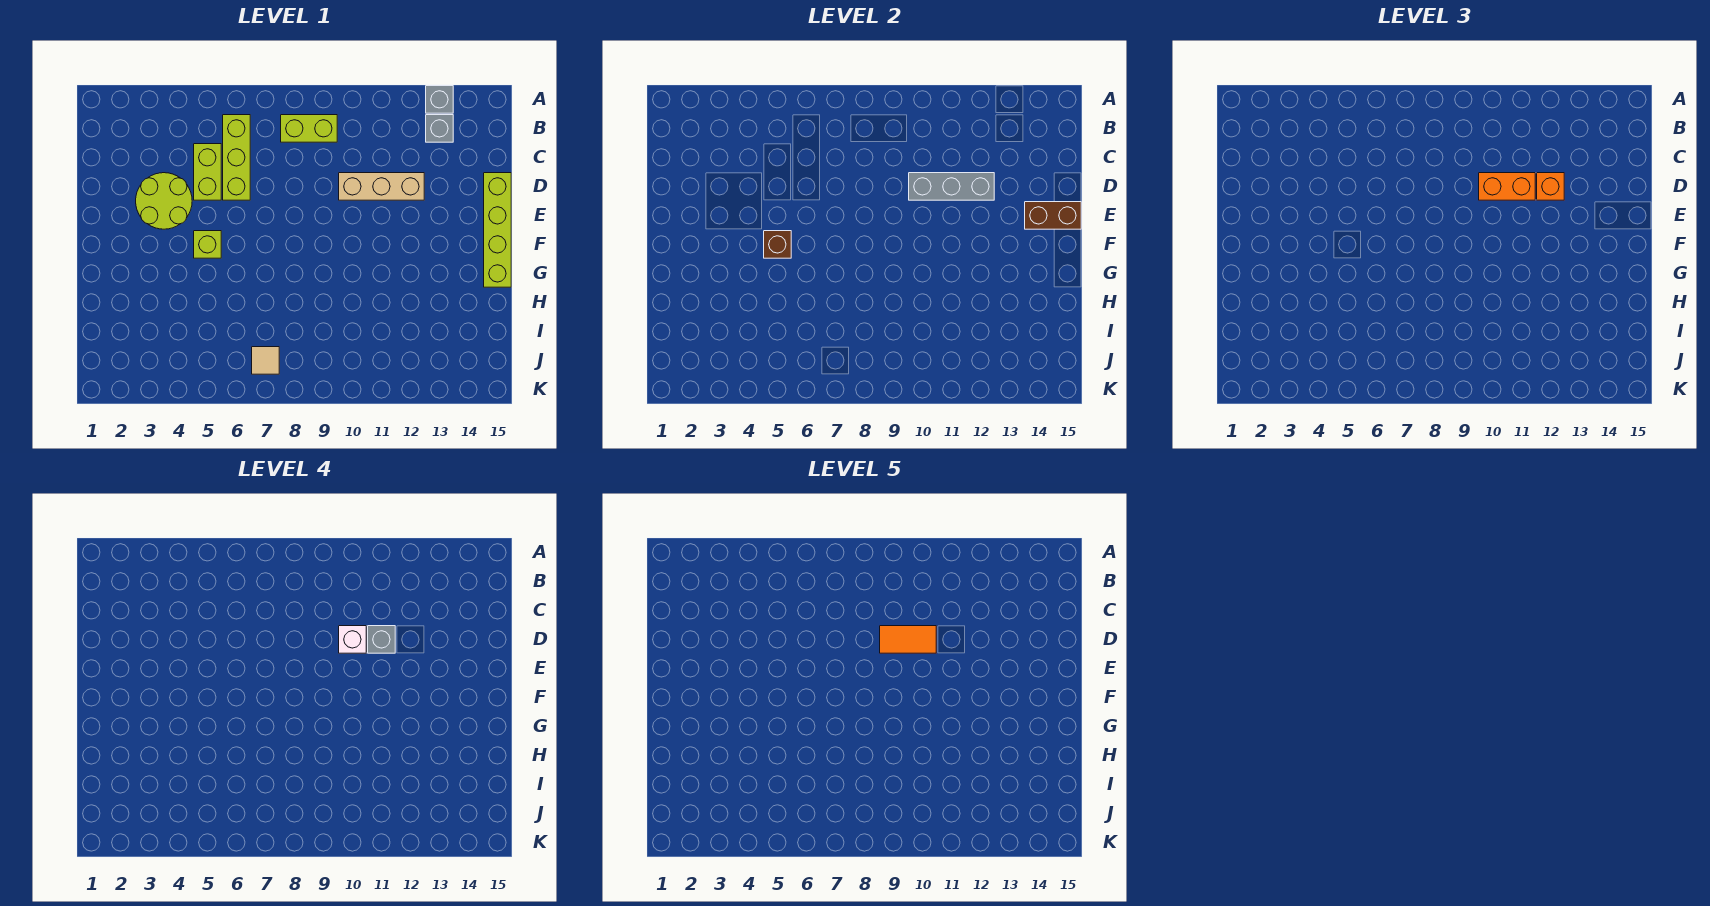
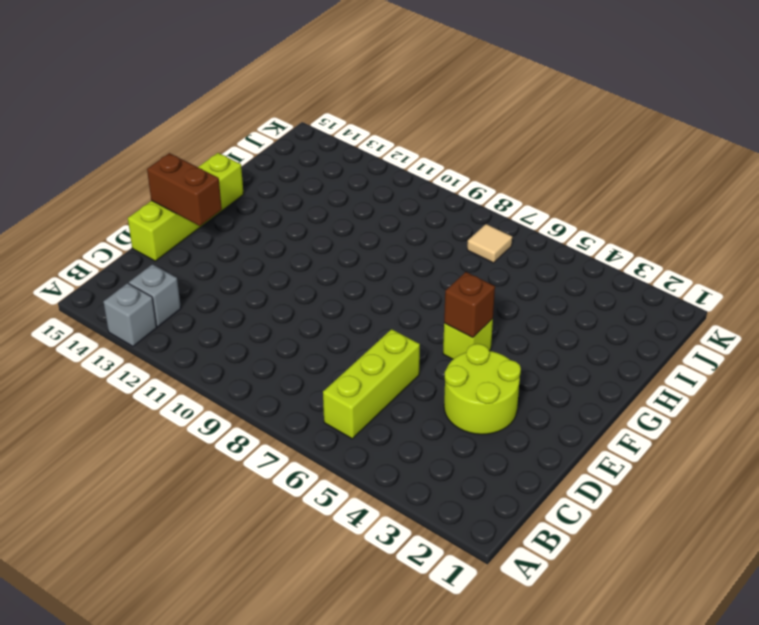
none -> lime 1x2 brick [281,115,337,142]
none -> lime 1x2 brick [194,144,221,200]
none -> tan 1x3 brick [339,173,424,200]

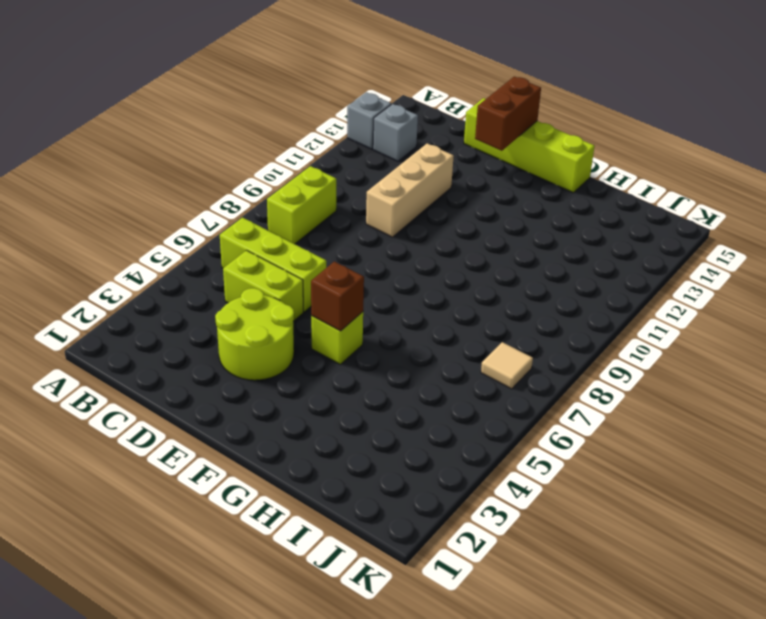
none -> grey 1x3 brick [909,173,994,200]
none -> orange 1x2 brick [1479,173,1535,200]
none -> orange 1x1 brick [1537,173,1564,200]

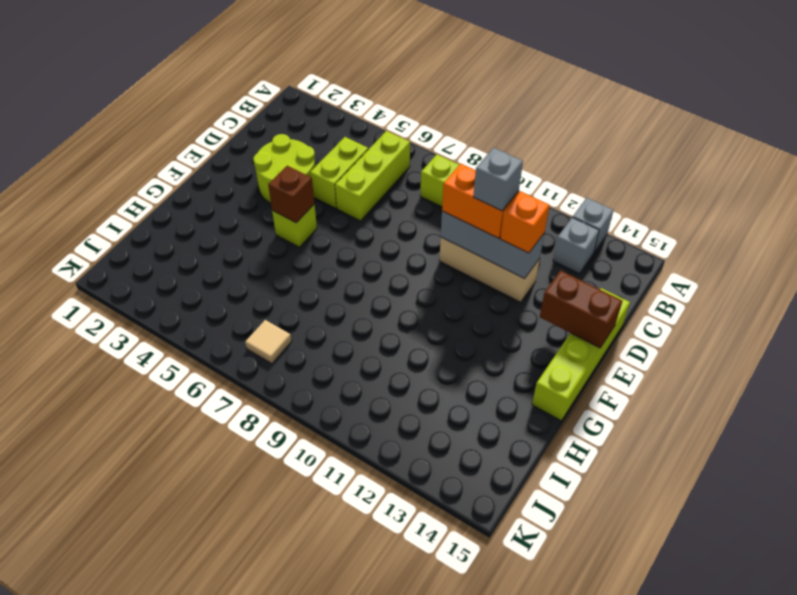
none -> white 1x1 brick [339,626,366,653]
none -> orange 1x2 tile [880,626,936,653]

